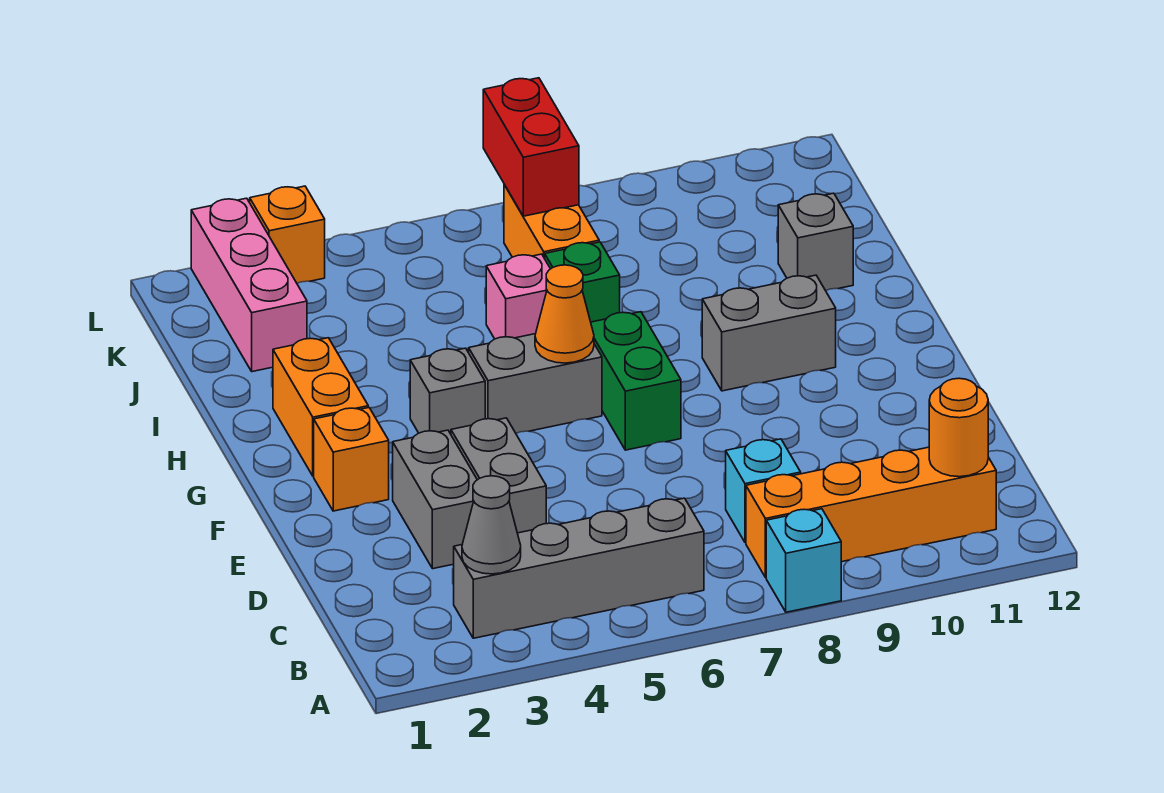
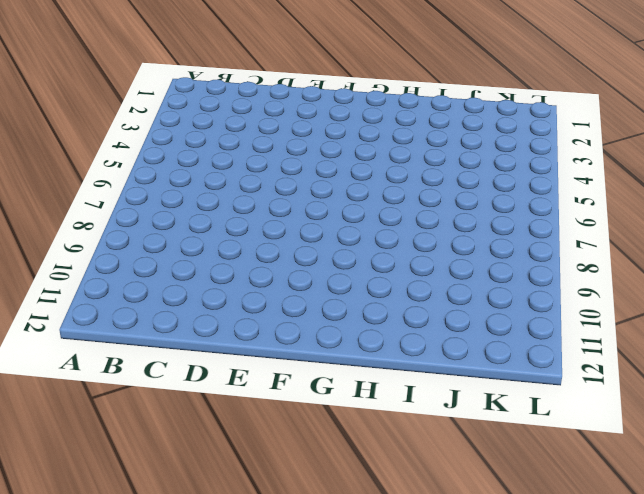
none -> cyan 1x1 brick [766,509,841,612]
none -> grey 1x4 brick [454,498,704,638]
none -> orange 1x4 brick [746,447,996,577]

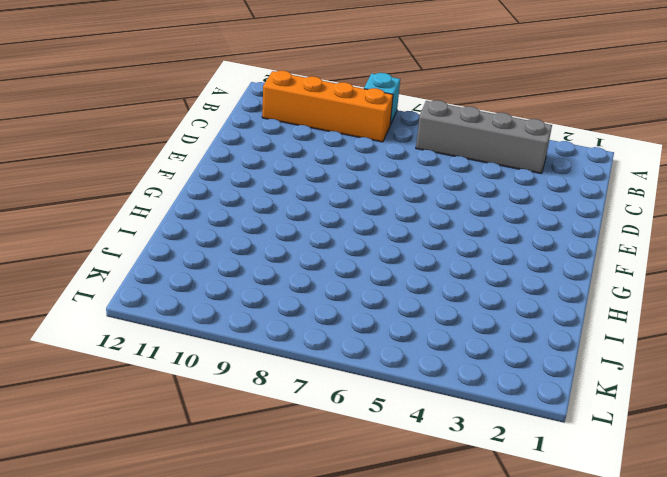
none -> cyan 1x1 brick [726,439,801,543]
none -> grey 1x2 brick [393,430,477,569]
none -> grey 1x2 brick [451,418,546,533]

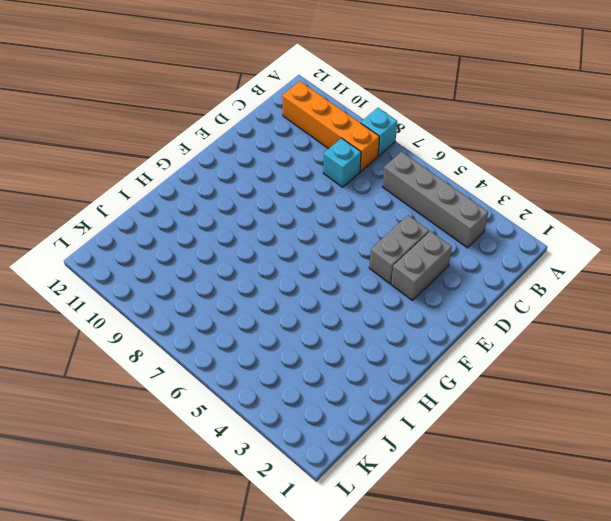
none -> orange 1x1 brick [314,408,389,511]
none -> green 1x2 brick [591,312,681,450]
none -> orange 1x2 brick [273,338,368,476]

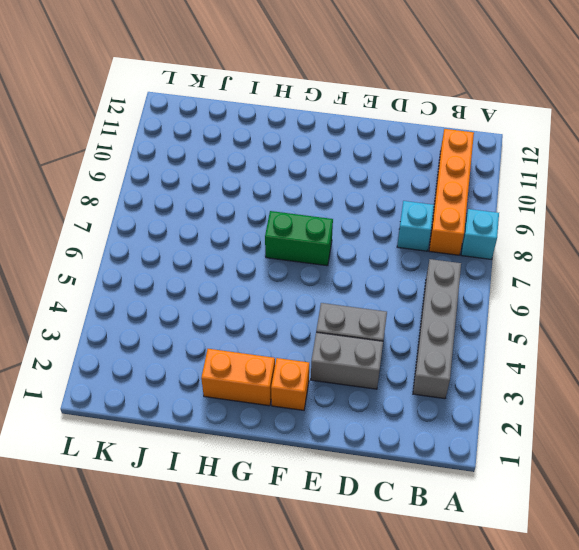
none -> grey 1x1 brick [410,348,485,434]
none -> grey 1x2 brick [469,334,602,433]
none -> grey 1x2 brick [702,275,836,391]

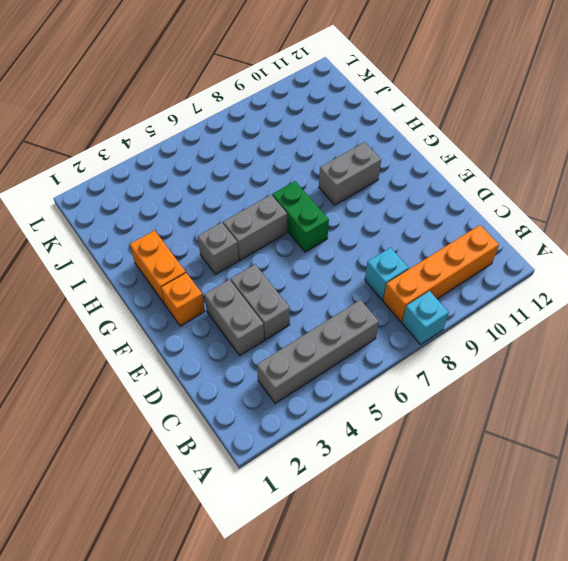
none -> pink 1x1 brick [486,254,550,339]
none -> green 1x1 brick [545,242,620,322]
none -> grey 1x1 brick [778,193,853,291]

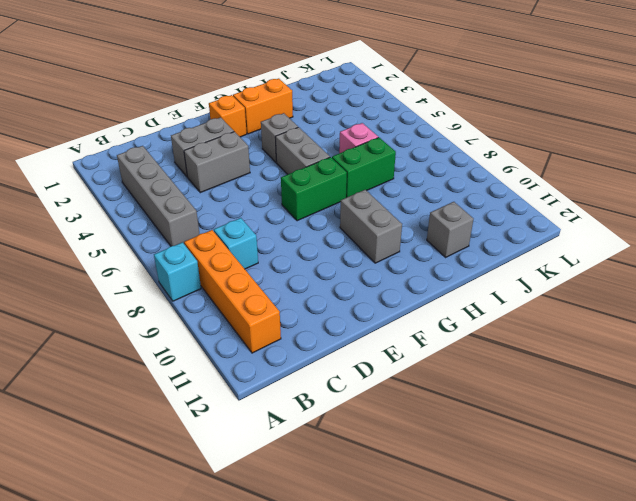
green 1x2 brick [332,137,396,198] -> green 1x1 brick [545,242,620,322]
none -> pink 1x3 brick [191,198,307,372]
none -> orange 1x2 brick [504,185,599,258]
none -> orange 1x1 brick [250,186,325,283]

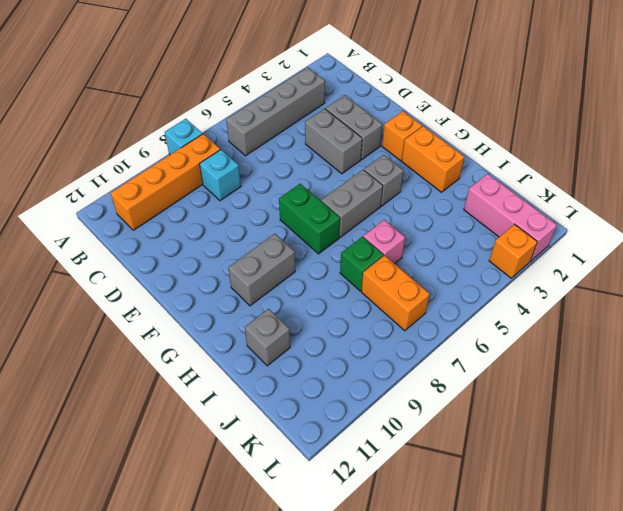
none -> grey 1x1 cone [462,476,521,574]
none -> orange 1x1 round brick [929,378,988,477]
none -> orange 1x1 cone [535,265,594,363]

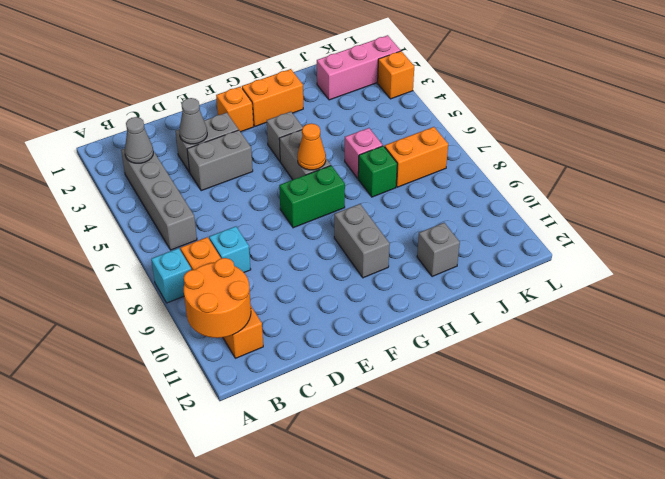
orange 2x2 round brick [184,258,251,338] -> orange 1x1 round brick [929,378,988,477]
grey 1x1 cone [179,98,207,144] -> none
none -> red 1x2 brick [483,78,579,216]

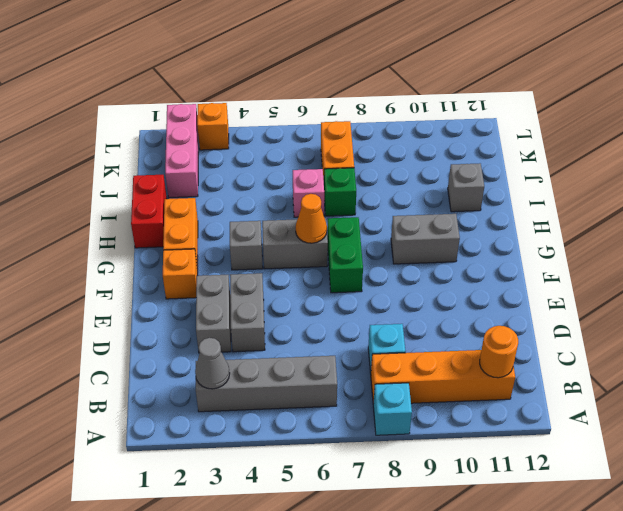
red 1x2 brick [131,175,167,248] -> red 1x2 brick moved to [483,78,579,216]

